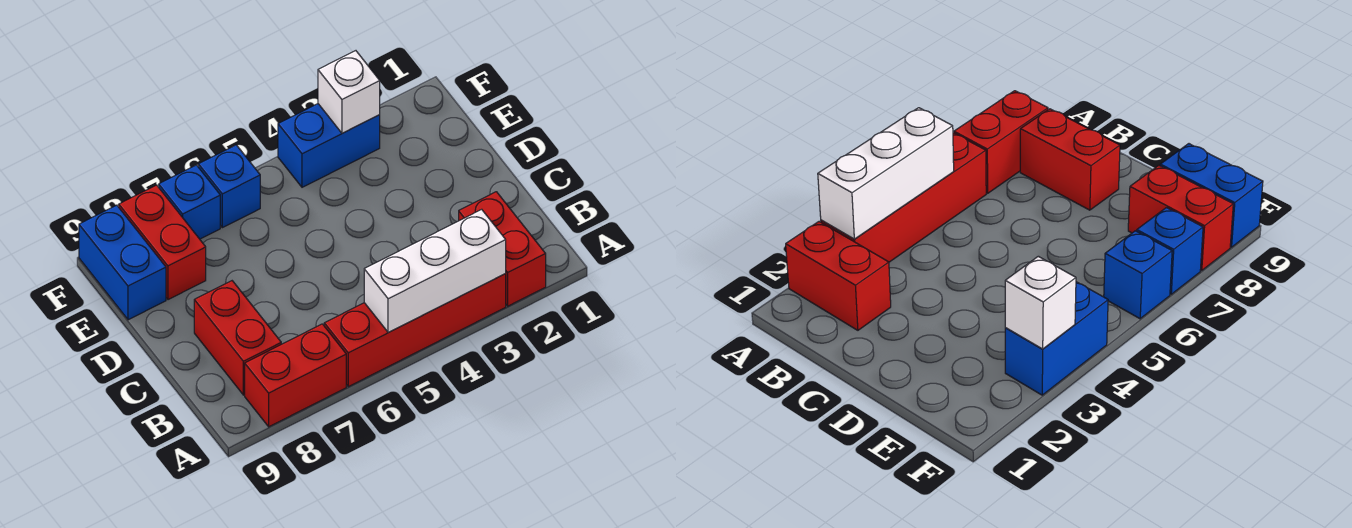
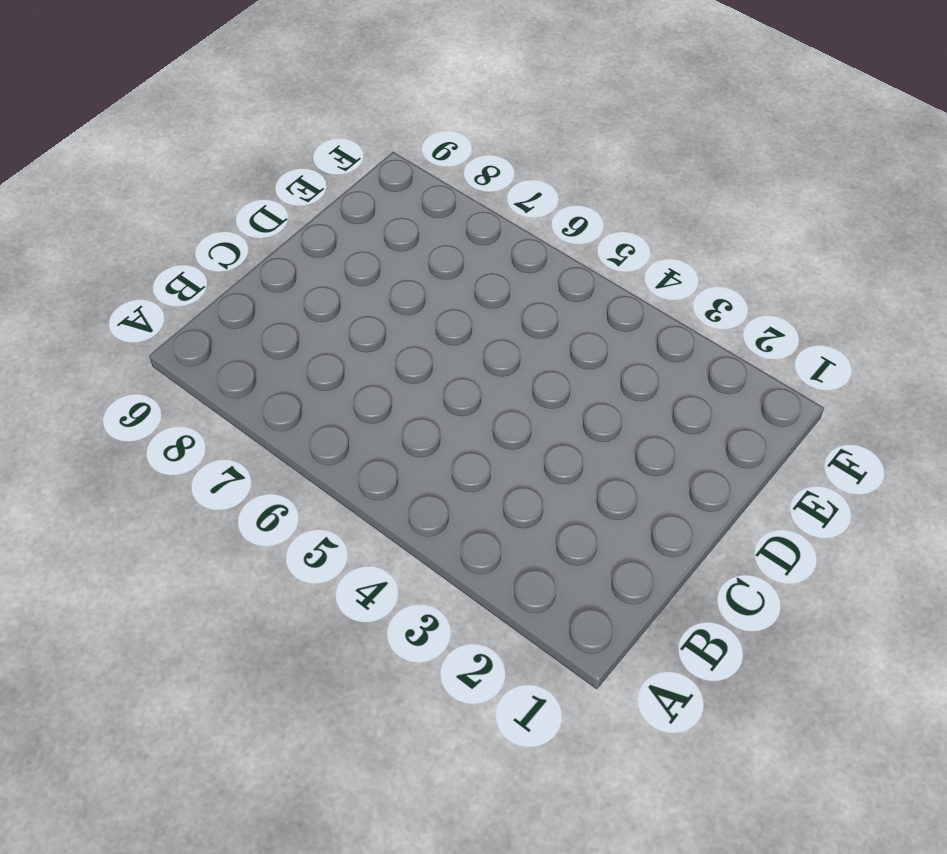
none -> red 1x2 brick [459,192,546,306]
none -> red 1x4 brick [324,274,506,387]

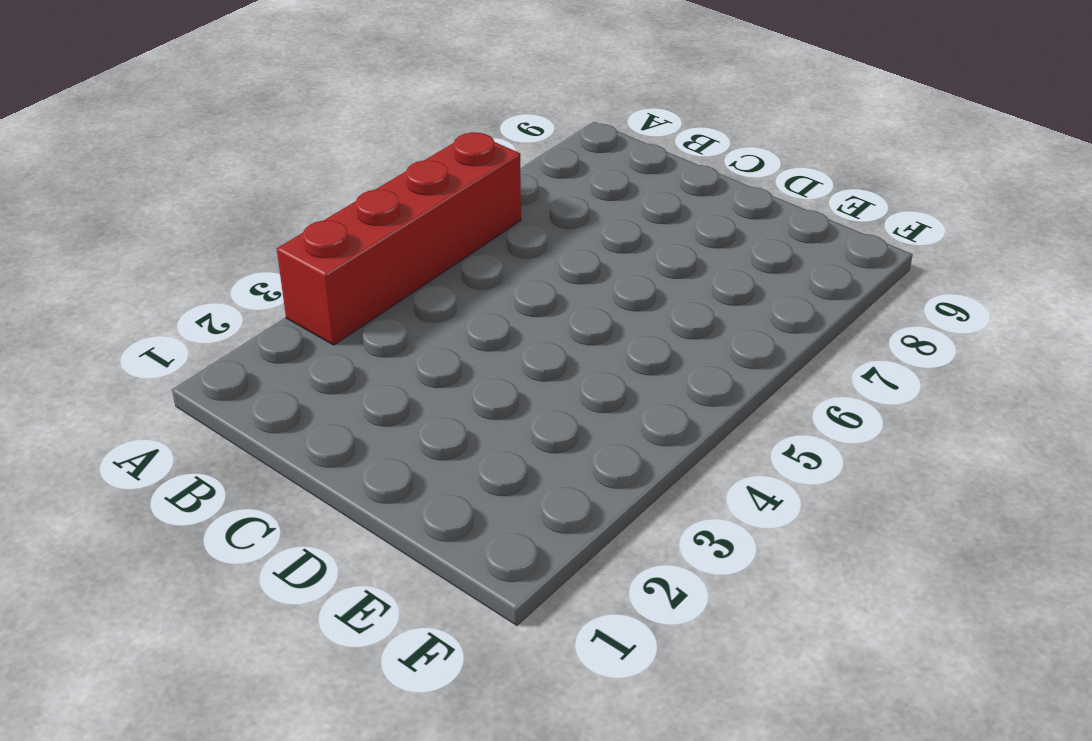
none -> red 1x2 brick [459,192,546,306]
none -> red 1x2 brick [245,324,346,427]

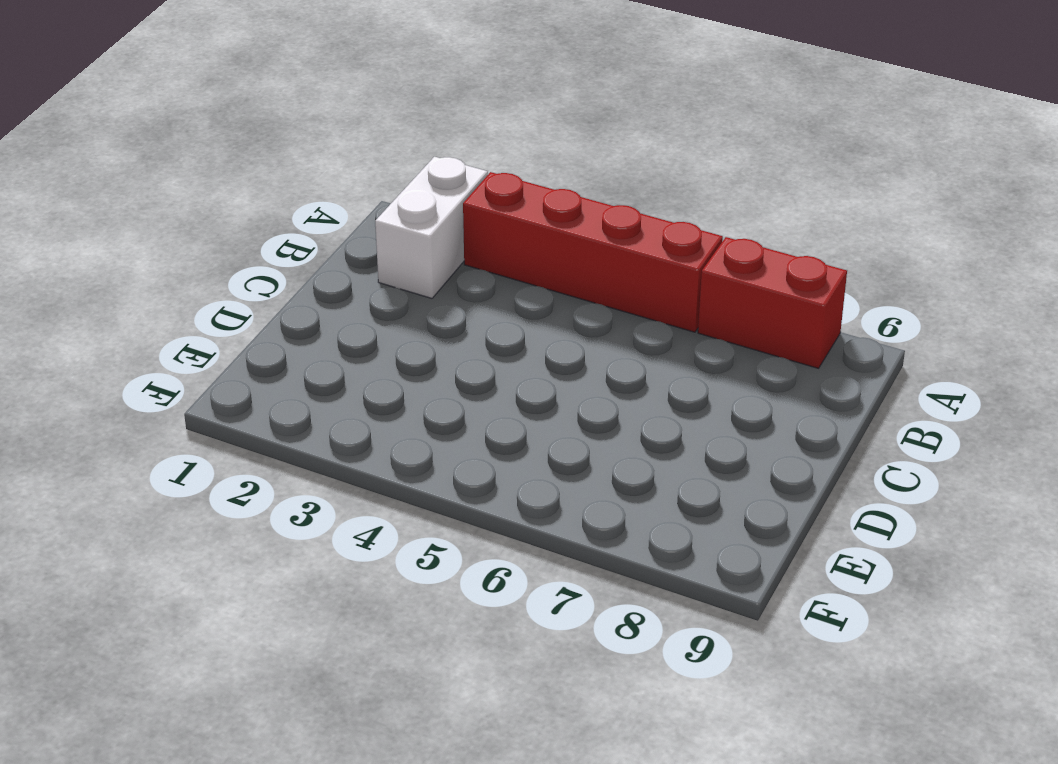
white 1x2 brick [375,157,488,298] -> red 1x2 brick [459,192,546,306]
none -> red 1x2 brick [194,281,281,395]
none -> red 1x2 brick [119,185,206,300]

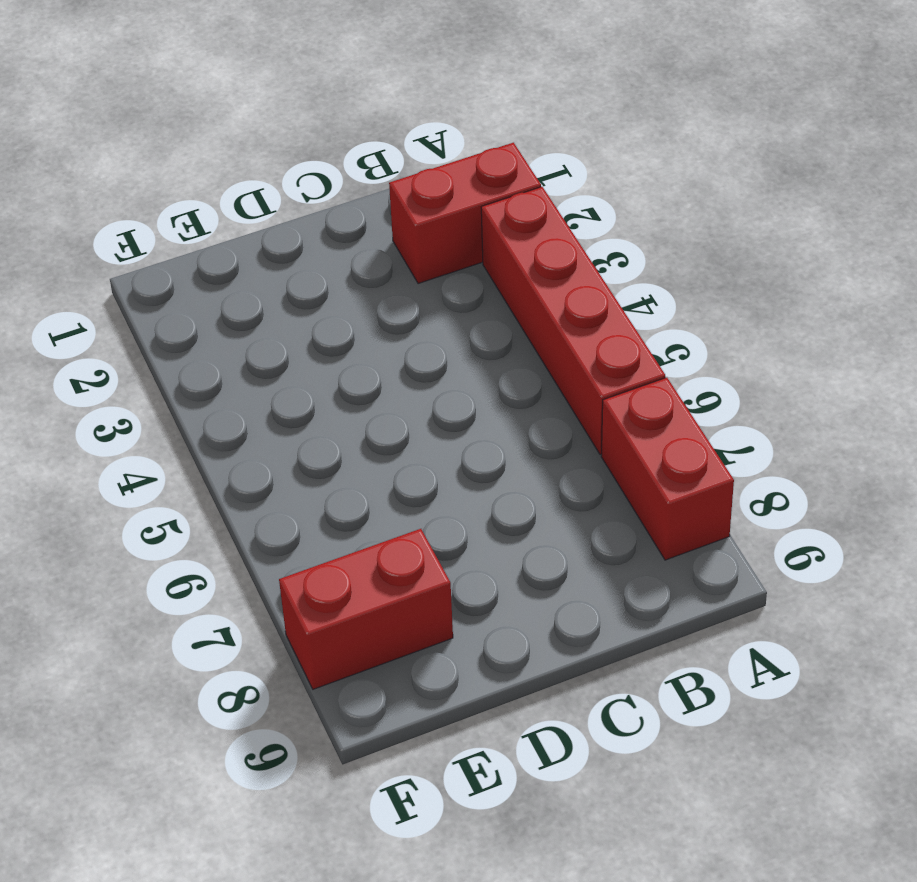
none -> red 1x2 brick [194,281,281,395]
none -> blue 1x2 brick [79,205,166,320]

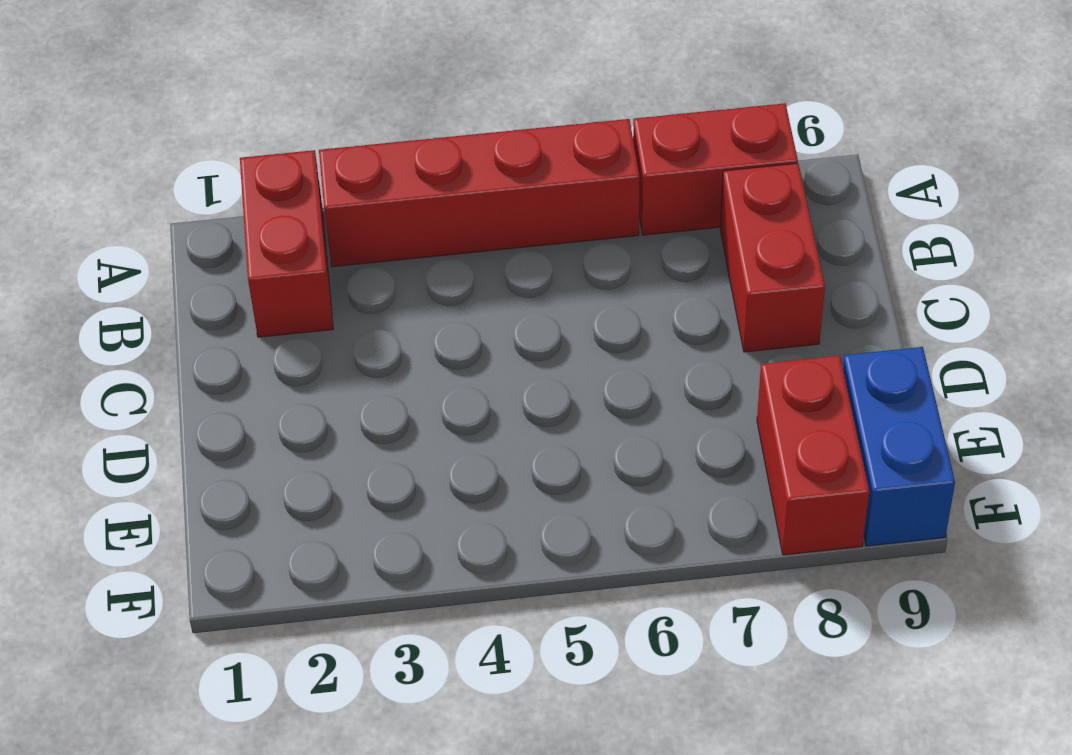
none -> blue 1x2 brick [278,104,380,187]
none -> blue 1x1 brick [198,145,260,228]

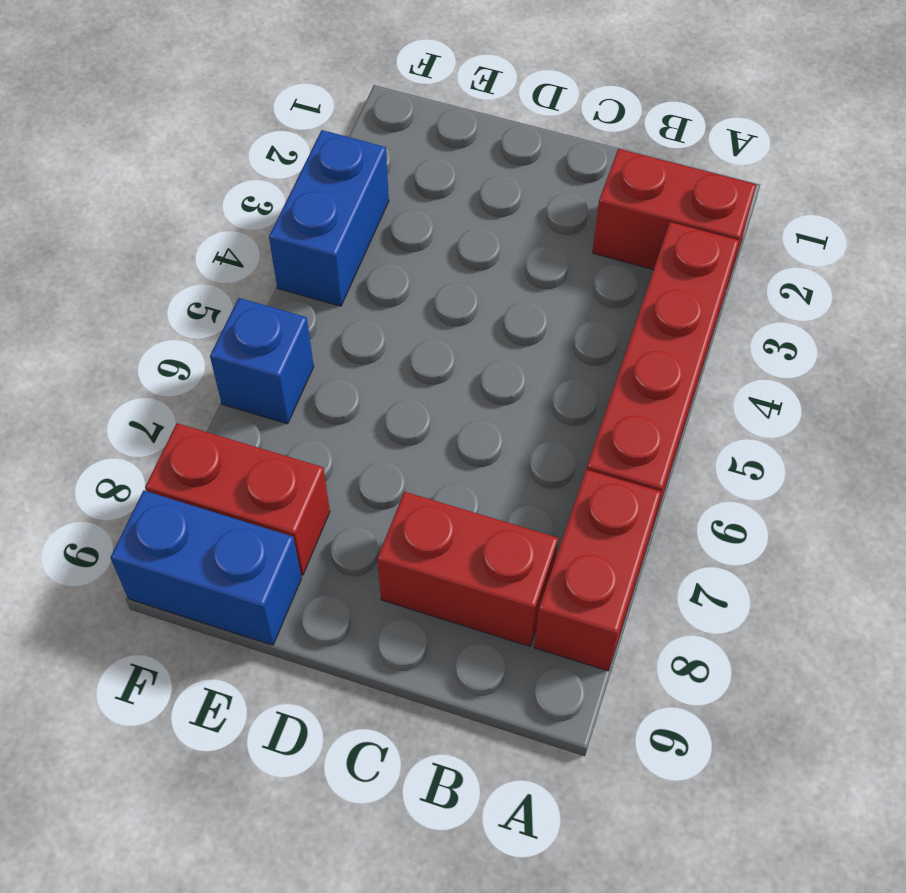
none -> blue 1x1 brick [159,165,220,239]
none -> white 1x3 brick [364,209,506,333]

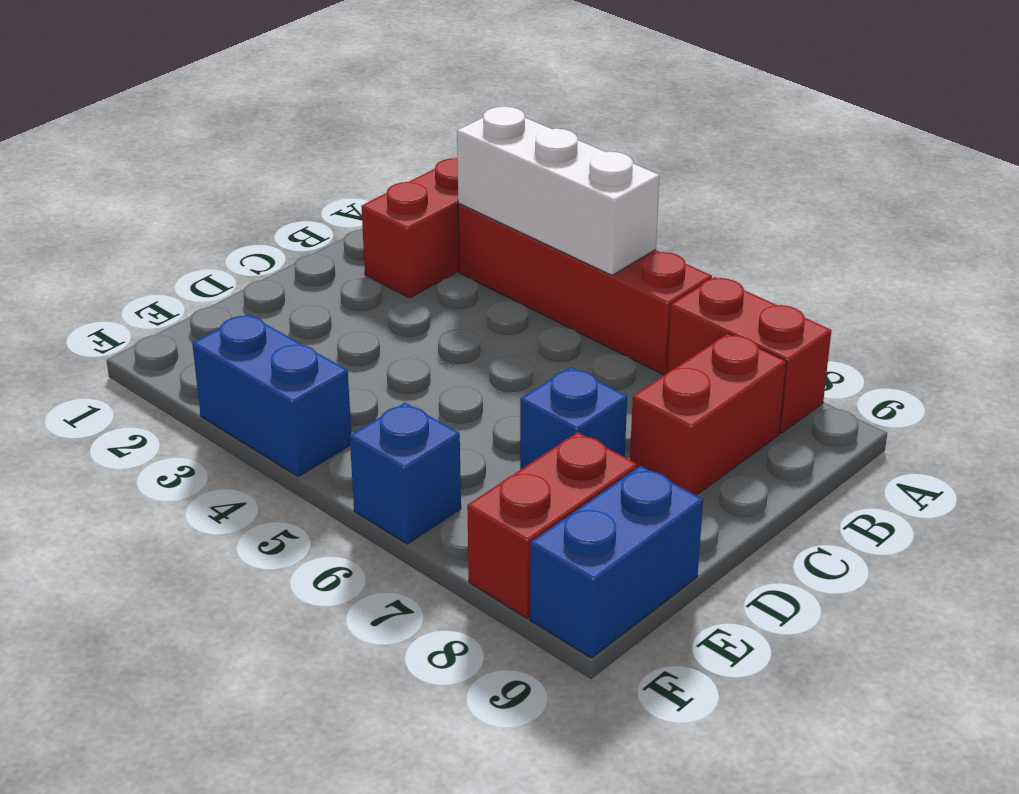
blue 1x1 brick [520,367,627,470] -> blue 1x1 brick moved to [159,165,220,239]
none -> white 1x1 brick [318,51,380,133]

